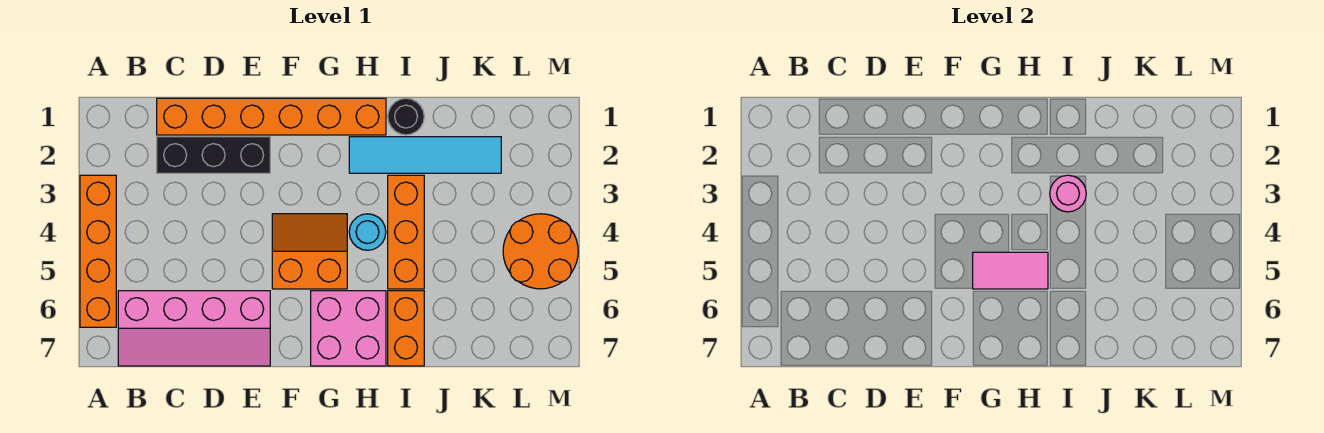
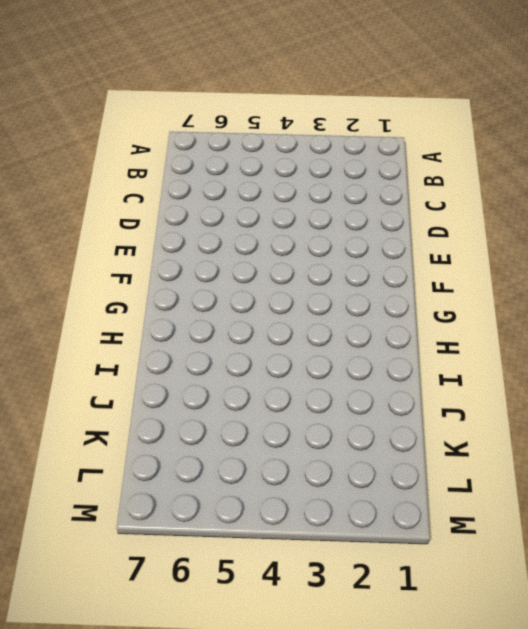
none -> orange 1x4 brick [80,175,116,327]
none -> pink 2x4 slope [118,291,270,366]
none -> orange 1x6 brick [157,98,386,135]

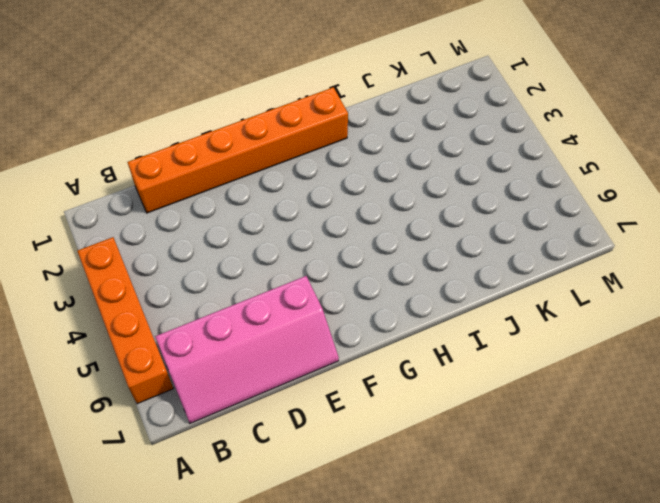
none -> black 1x3 brick [157,137,270,173]
none -> orange 2x2 slope [272,214,347,289]
none -> pink 2x2 brick [311,291,386,366]

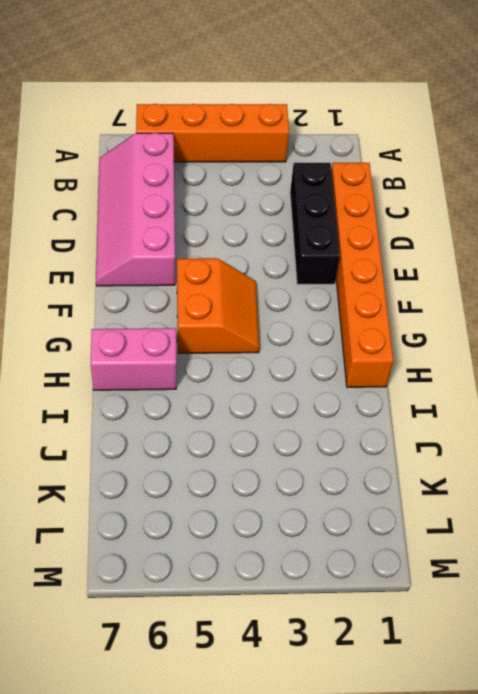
pink 1x2 brick [91,328,176,390] -> pink 2x2 brick [311,291,386,366]
none -> cyan 1x4 tile [349,137,501,173]
none -> cyan 1x1 round brick [349,214,386,250]
none -> black 1x1 round brick [388,98,424,135]

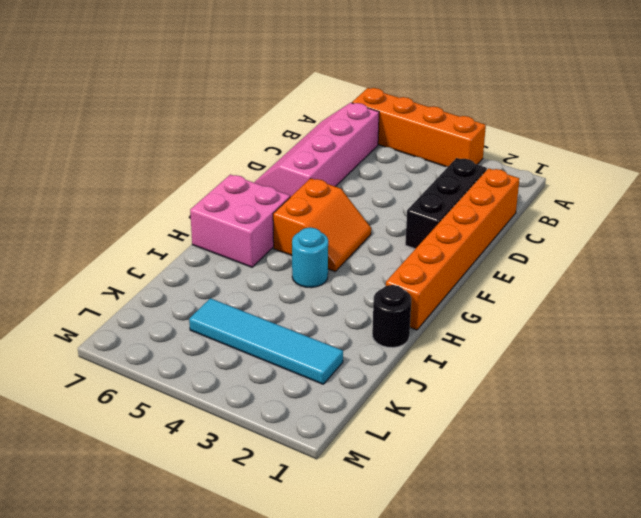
cyan 1x4 tile [189,298,343,384] -> cyan 1x4 tile turned to [349,137,501,173]
none -> orange 1x3 brick [388,175,424,289]
none -> orange 1x2 brick [388,291,424,366]
none -> orange 2x2 round brick [503,214,578,289]

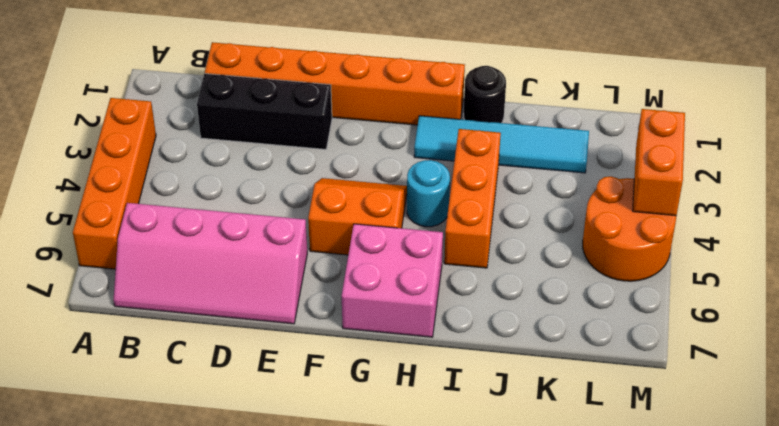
orange 1x2 brick [633,109,685,216] -> orange 1x2 brick moved to [388,291,424,366]
none -> pink 1x2 tile [973,252,1048,289]
none -> pink 1x1 round brick [1050,175,1086,212]

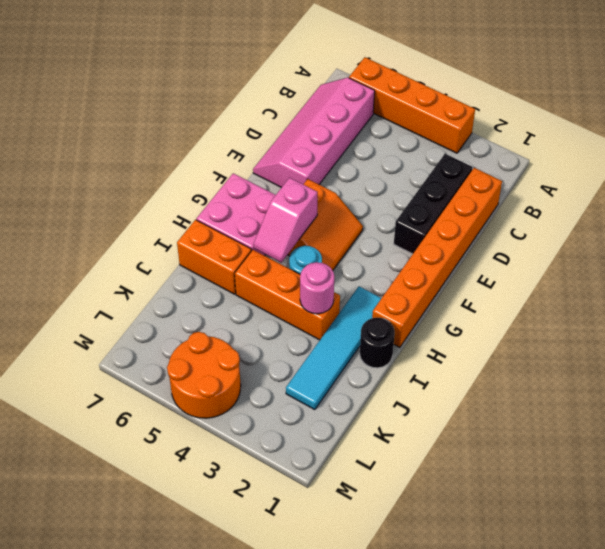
pink 1x2 slope [253,178,317,262] -> pink 1x2 tile [973,252,1048,289]

